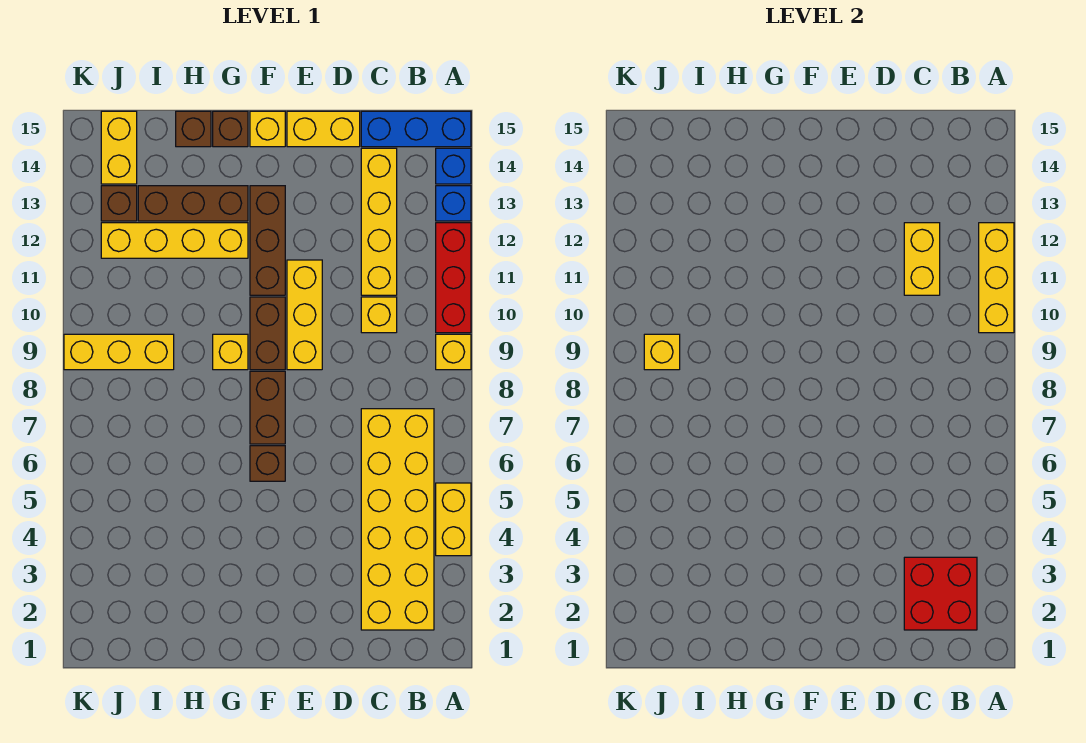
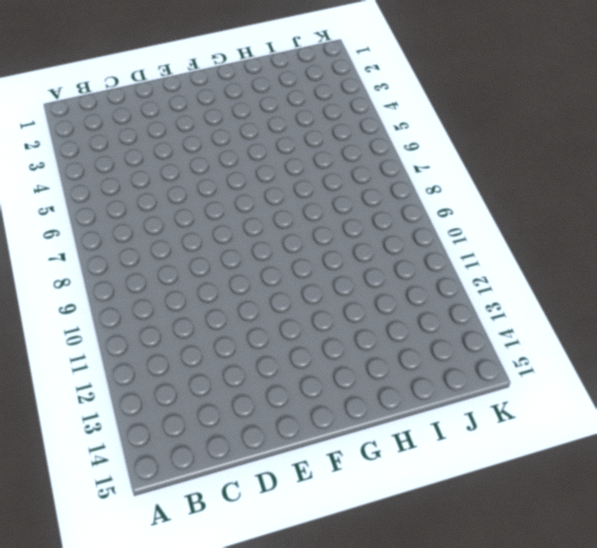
none -> yellow 1x2 brick [436,483,471,556]
none -> yellow 1x1 brick [436,334,471,370]
none -> red 1x3 brick [436,223,471,333]

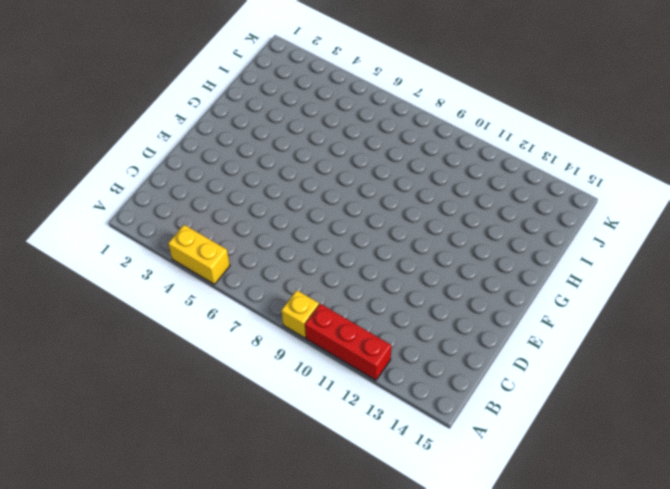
none -> blue 1x1 brick [436,186,471,221]
none -> blue 1x1 brick [436,148,471,184]
none -> blue 1x3 brick [361,111,471,147]

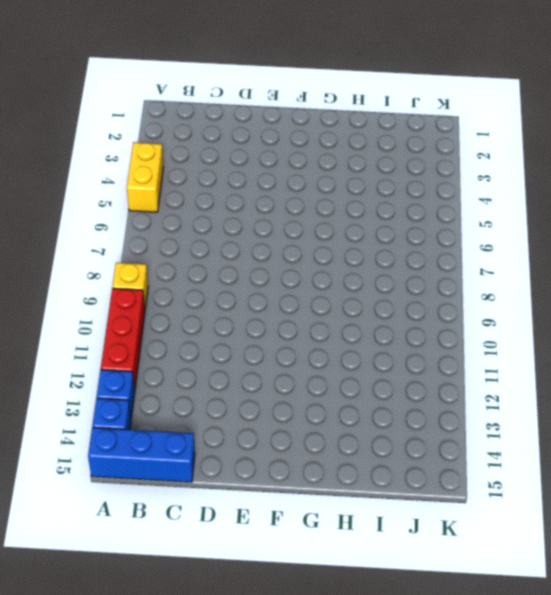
none -> yellow 2x6 brick [361,409,434,630]
none -> yellow 1x1 brick [361,297,397,333]
none -> yellow 1x4 brick [361,148,397,295]

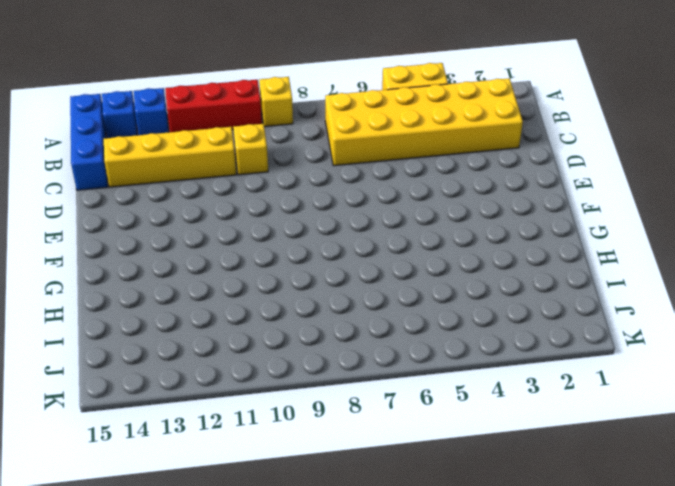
none -> yellow 1x2 brick [287,111,360,147]
none -> yellow 1x3 brick [287,260,322,370]
none -> brown 1x1 brick [250,446,285,481]

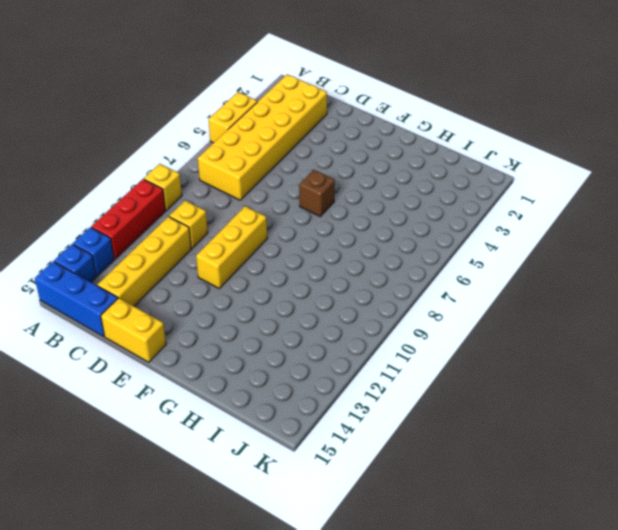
none -> brown 1x2 brick [250,371,285,444]
none -> brown 1x2 brick [250,297,285,370]
none -> brown 1x3 brick [250,186,285,295]

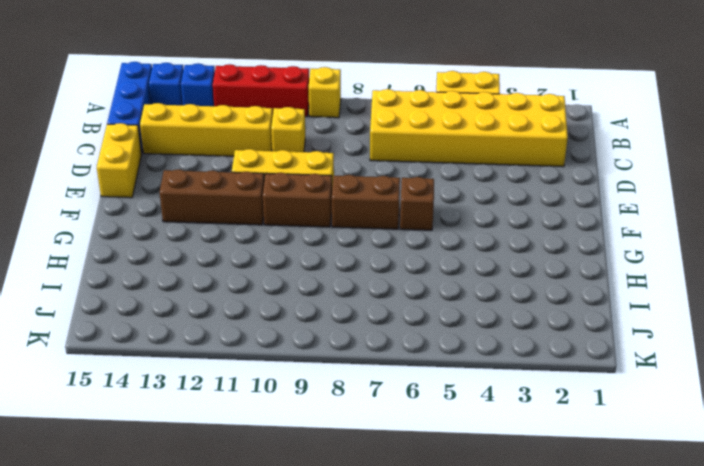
none -> yellow 1x1 brick [250,111,285,147]
none -> yellow 1x1 brick [213,334,248,370]
none -> yellow 1x4 brick [101,223,248,258]

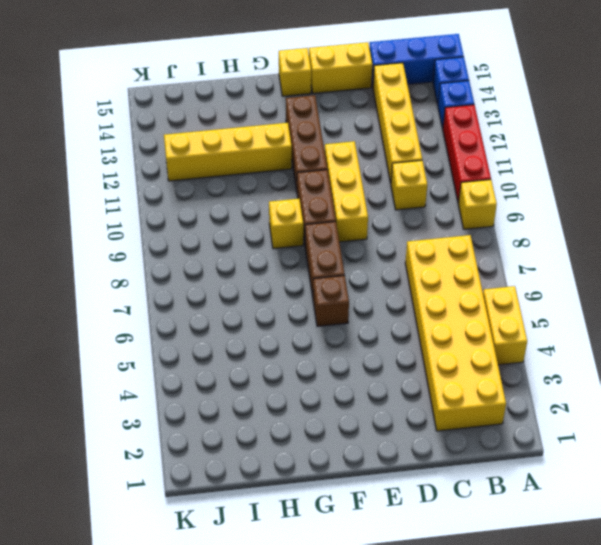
none -> brown 1x3 brick [138,186,248,221]
none -> brown 1x1 brick [213,111,248,147]
none -> brown 1x1 brick [176,111,211,147]

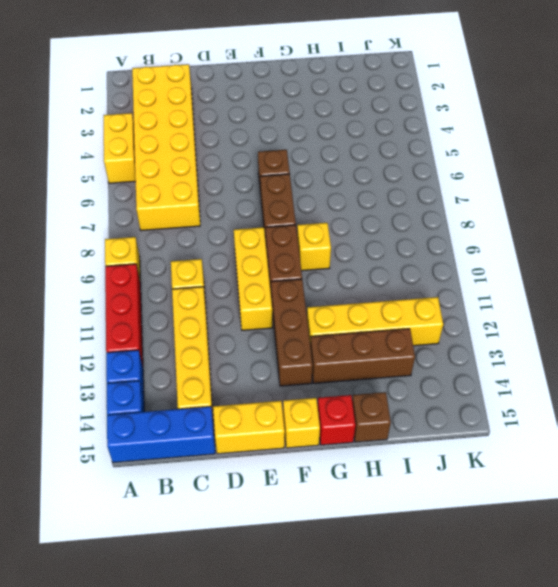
red 1x1 brick [318,395,356,445] -> brown 1x1 brick [213,111,248,147]
none -> yellow 1x3 brick [64,334,174,370]
none -> brown 1x1 brick [101,186,137,221]
none -> yellow 1x2 brick [101,111,137,184]

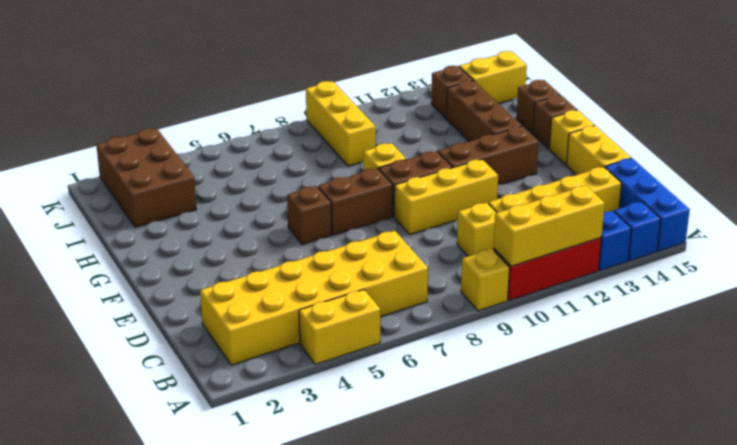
brown 2x3 brick [97,128,196,227] -> none
none -> yellow 1x4 brick [101,223,248,258]
none -> red 2x2 brick [904,557,977,630]
none -> yellow 1x2 brick [904,223,940,295]

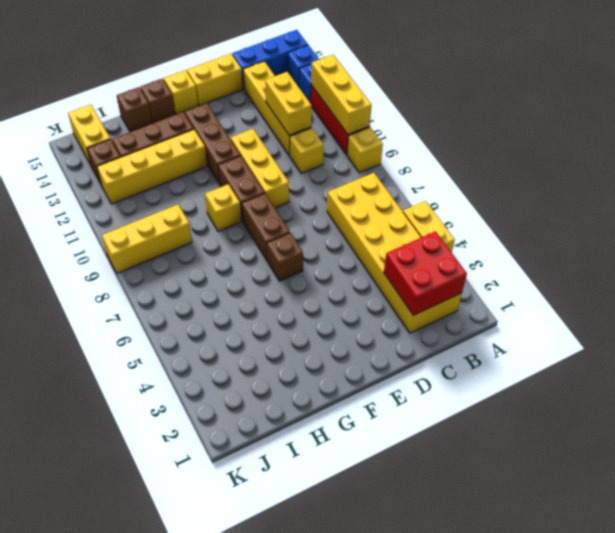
none -> yellow 1x1 brick [644,334,680,370]

